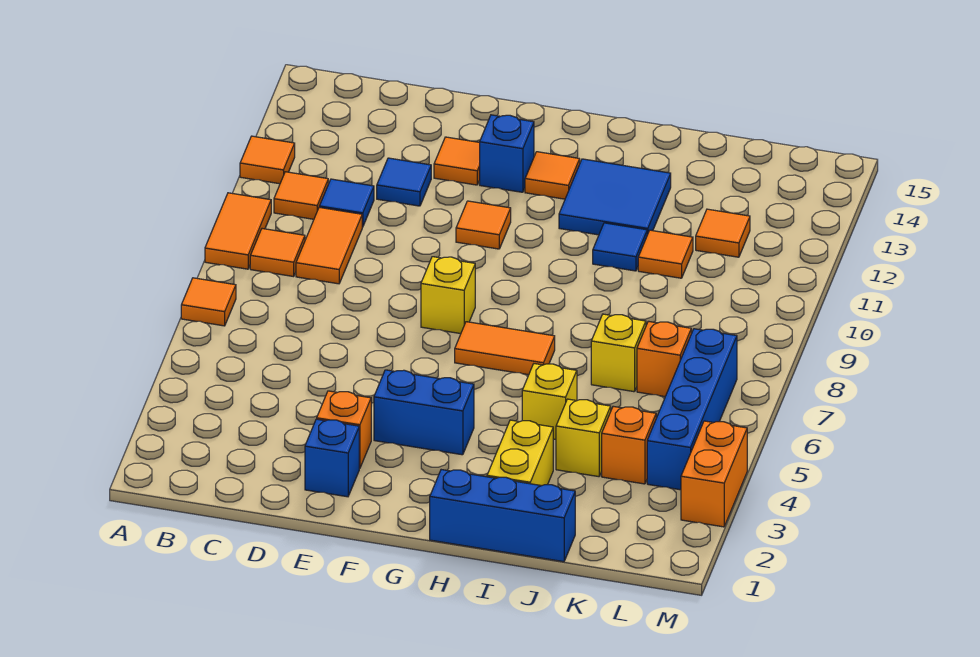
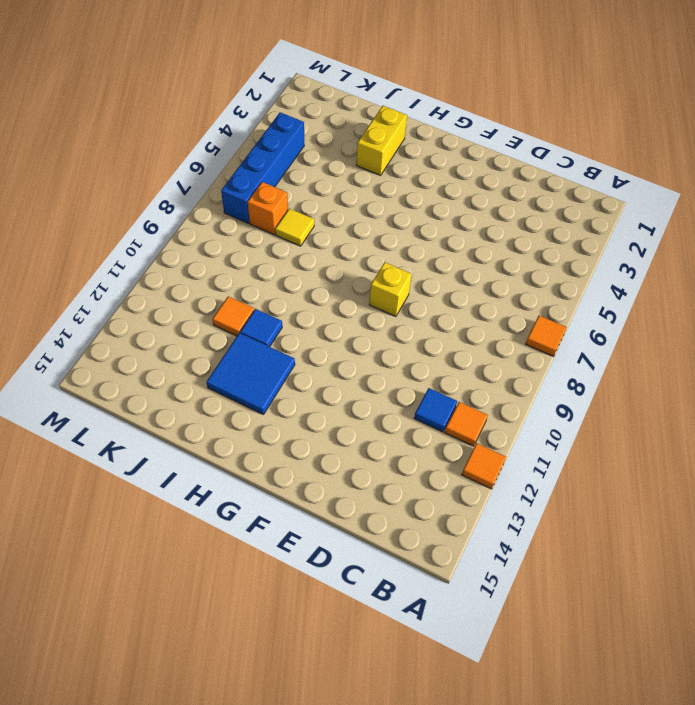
yellow 1x1 tile [275,209,314,246] -> yellow 1x1 brick [591,314,646,392]
none -> orange 1x2 tile [205,193,271,269]
none -> orange 1x1 tile [250,229,305,277]
none -> orange 1x2 tile [296,207,362,284]
none -> blue 1x1 tile [377,158,431,206]

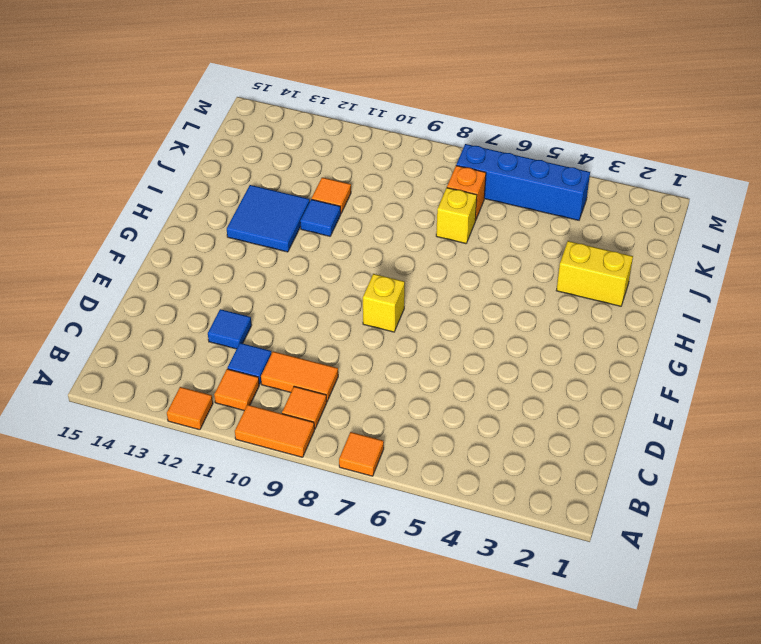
none -> blue 1x1 brick [305,419,359,497]
none -> orange 1x1 brick [317,391,371,468]
none -> orange 1x1 tile [434,137,480,185]
none -> blue 1x2 brick [374,370,474,455]

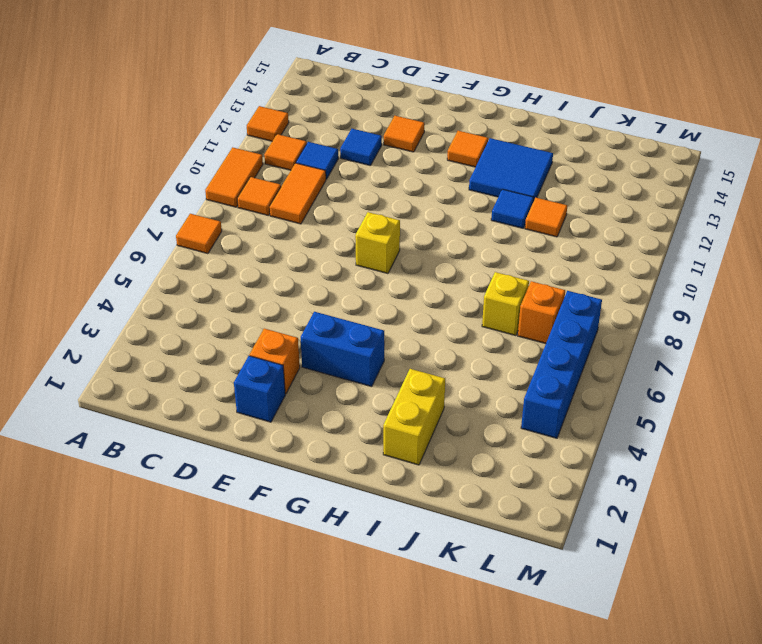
none -> orange 1x1 tile [456,201,511,249]
none -> blue 1x1 brick [480,115,534,192]
none -> orange 1x2 tile [455,322,555,375]
none -> blue 1x3 brick [430,470,575,562]

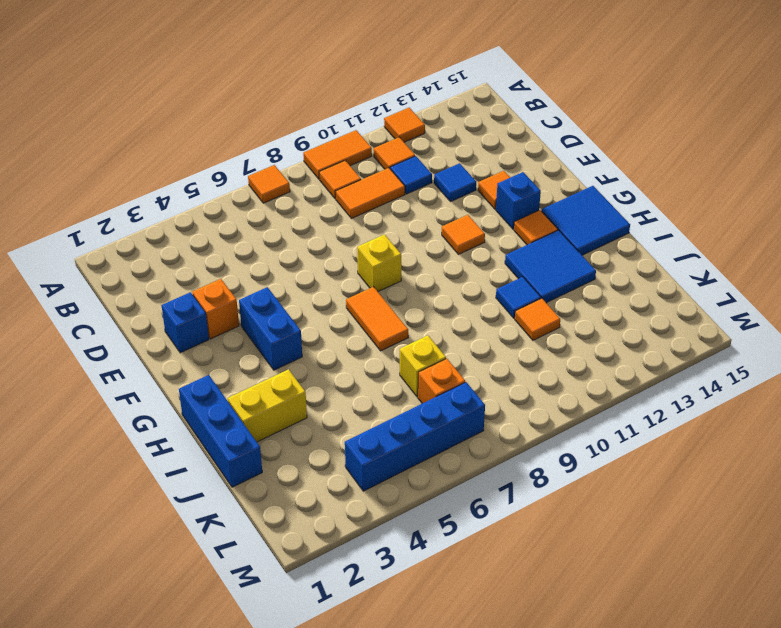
blue 2x2 tile [541,186,630,255] -> none
none -> yellow 1x1 brick [522,364,577,439]
none -> yellow 1x1 brick [556,399,611,477]
none -> orange 1x1 brick [602,406,656,484]
none -> orange 1x1 tile [696,209,750,257]

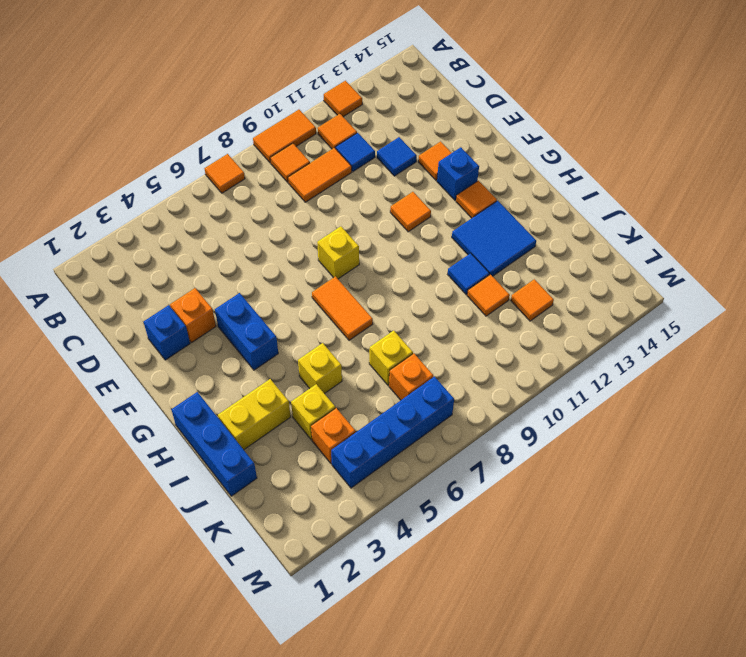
none -> orange 1x2 brick [681,421,747,527]

